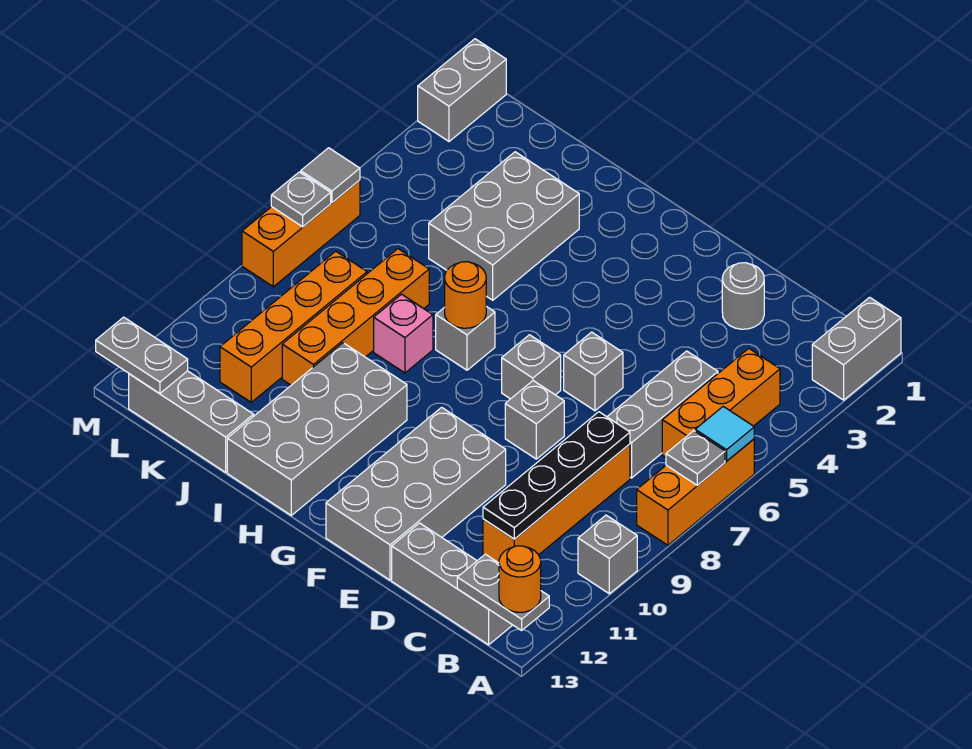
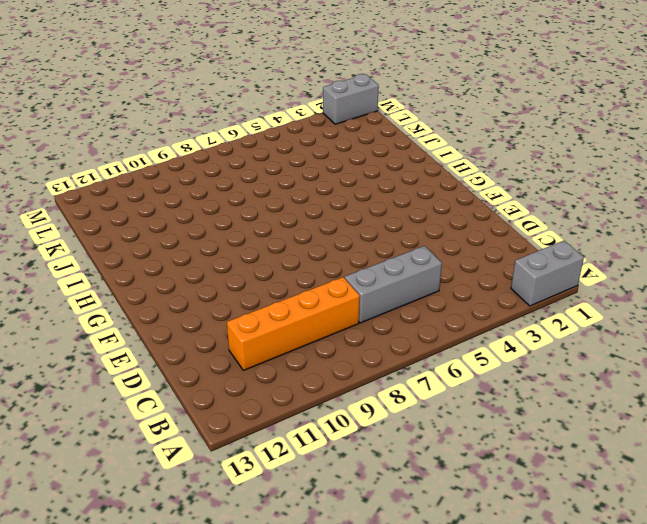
none -> orange 1x3 brick [637,439,754,545]
none -> grey 1x1 brick [578,515,637,594]
none -> orange 1x3 brick [662,349,780,457]
none -> grey 1x3 brick [392,523,512,645]

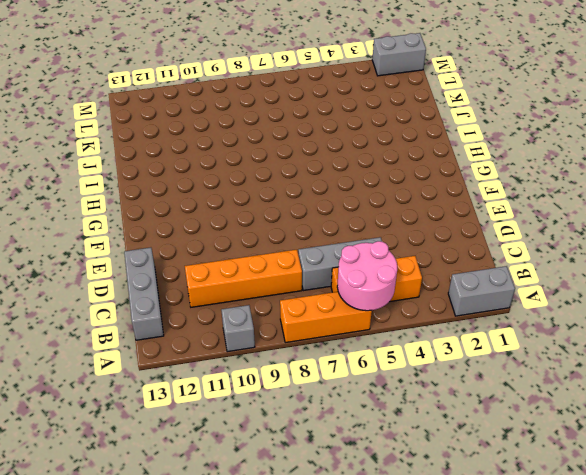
pink 2x2 round brick [337,241,397,311] -> cyan 1x1 tile [695,407,754,461]
none -> grey 1x1 round brick [722,263,764,329]
none -> grey 1x1 brick [564,332,623,411]
none -> grey 1x1 brick [505,381,564,459]
none -> grey 2x4 brick [326,407,506,580]

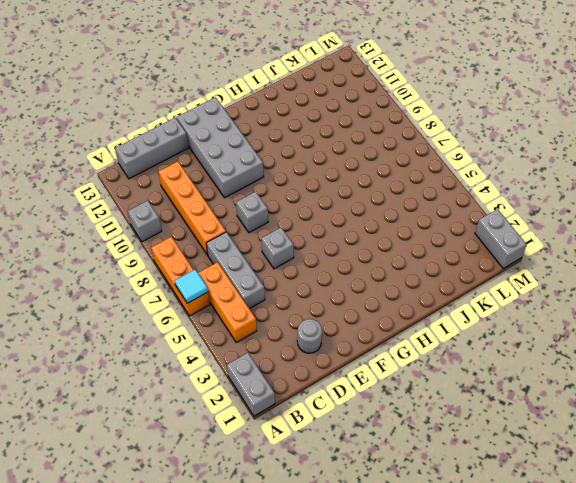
none -> grey 1x1 brick [502,335,561,399]
none -> grey 1x1 brick [436,306,495,370]
none -> grey 2x4 brick [227,343,407,515]
none -> grey 2x3 brick [429,152,579,300]

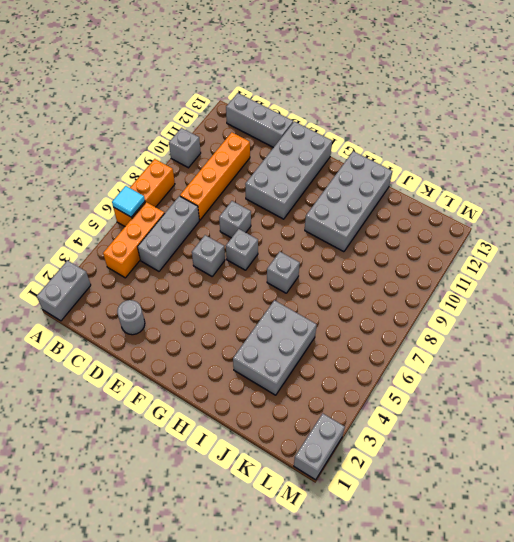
none -> pink 1x1 brick [374,294,433,373]
none -> orange 1x4 brick [282,249,429,385]
none -> grey 1x3 brick [129,371,254,472]
none -> orange 1x4 brick [220,251,367,402]

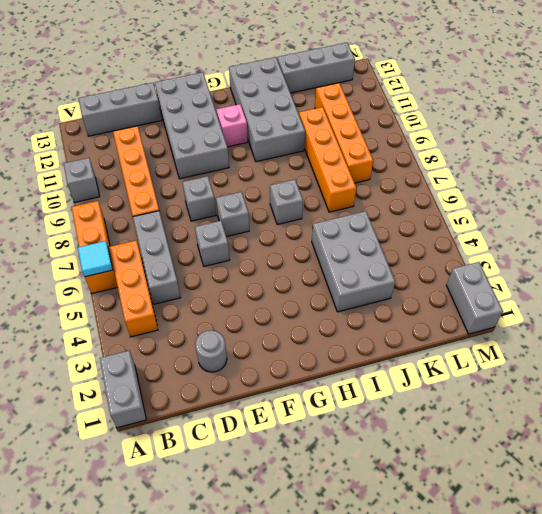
pink 1x1 brick [216,104,248,147] -> pink 1x1 brick moved to [374,294,433,373]
none -> orange 1x3 brick [242,180,360,287]
none -> grey 1x1 plate [666,431,725,485]
none -> grey 1x2 plate [457,554,549,631]
none -> black 1x4 plate [483,412,630,539]

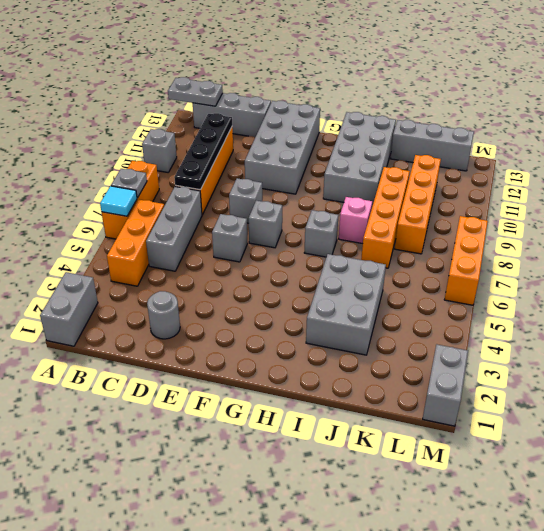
none -> orange 1x1 round brick [445,262,486,328]
none -> grey 1x2 plate [96,317,188,394]
none -> grey 1x1 tile [301,148,360,202]
none -> grey 1x1 plate [271,172,331,227]

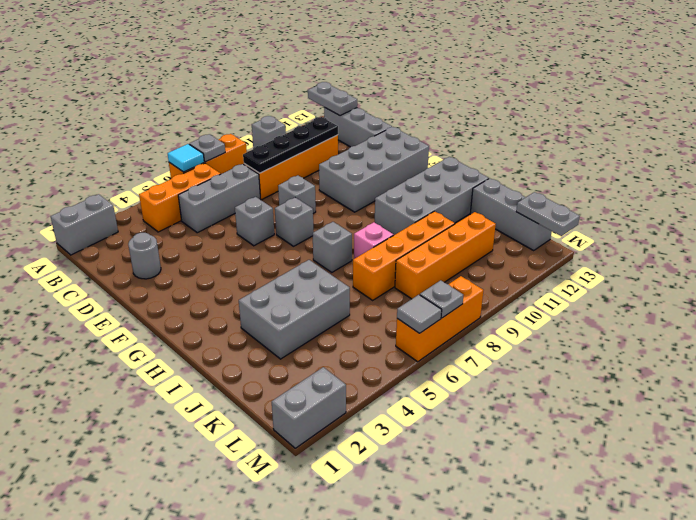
none -> orange 1x1 round brick [445,262,486,328]
none -> orange 1x1 round brick [499,546,541,612]

